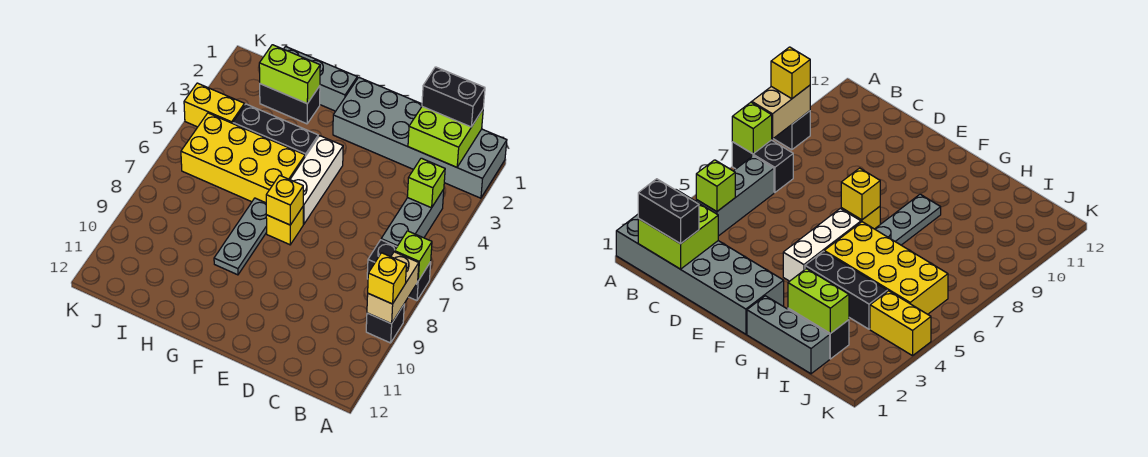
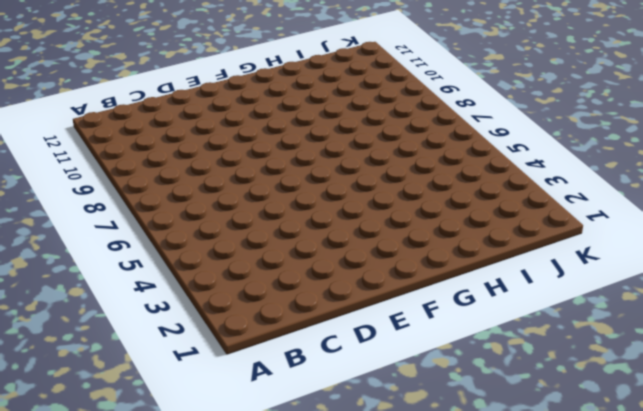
none -> grey 2x6 brick [333,77,507,198]
none -> black 1x2 brick [367,240,431,301]
none -> black 1x1 brick [366,305,404,343]

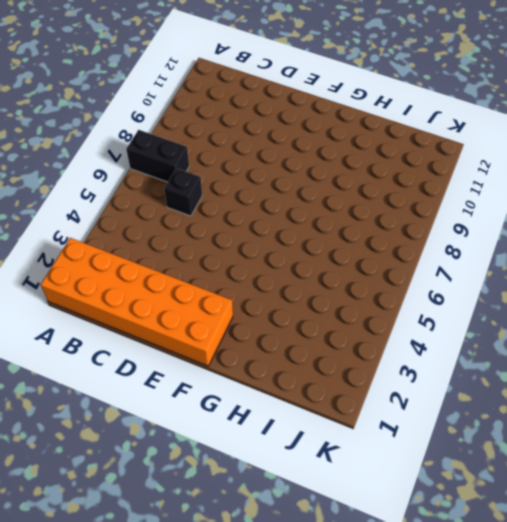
orange 2x6 brick [41,238,233,366] -> grey 2x6 brick [333,77,507,198]
black 1x1 brick [164,168,202,216] -> black 1x1 brick moved to [366,305,404,343]
none -> grey 1x3 brick [381,189,444,247]
none -> white 1x3 brick [290,136,343,224]
none -> yellow 1x1 brick [266,207,303,245]

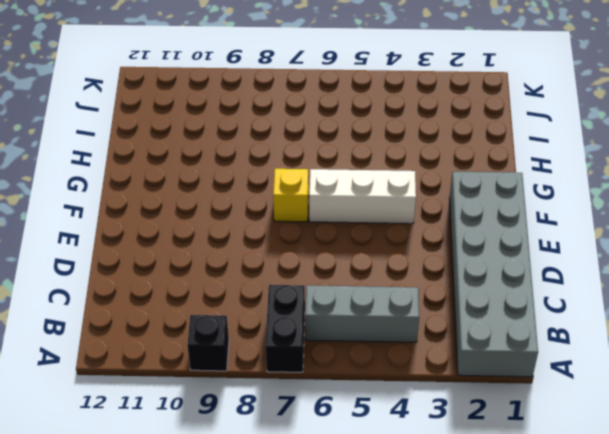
none -> grey 1x3 brick [284,47,357,111]
none -> black 1x3 brick [233,104,318,156]
none -> yellow 2x4 brick [181,113,305,203]

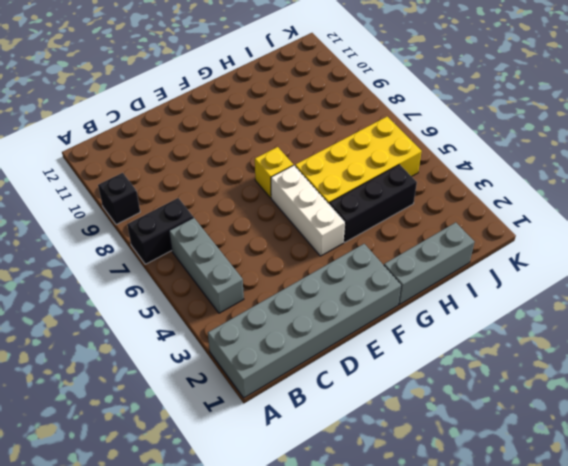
none -> grey 1x3 plate [214,198,267,275]
none -> black 1x2 brick [260,84,320,124]
none -> yellow 1x2 brick [184,83,245,127]

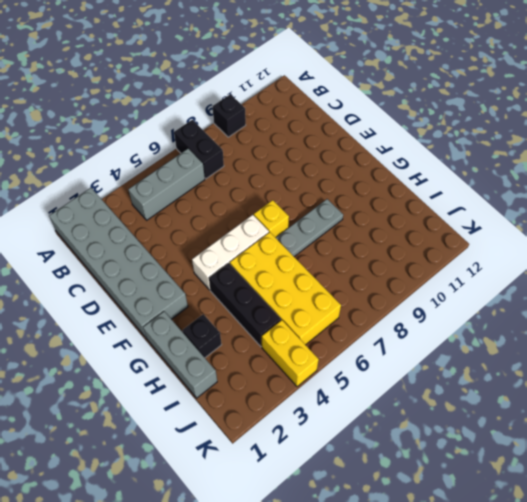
black 1x1 brick [182,314,222,358] -> black 1x2 brick [260,84,320,124]
none -> lime 1x1 brick [395,231,432,281]
none -> tan 1x2 brick [367,252,419,324]
none -> lime 2x2 brick [408,107,483,167]

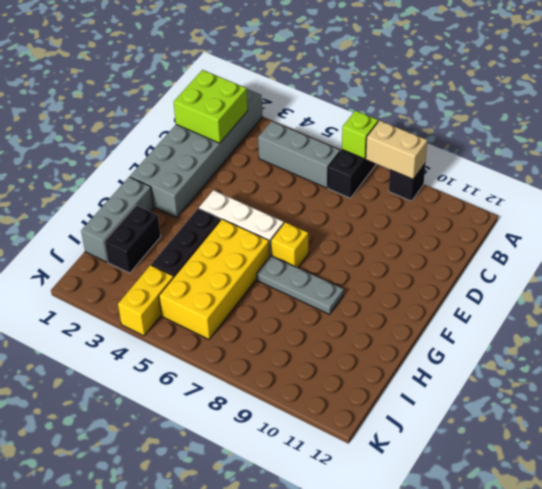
none -> lime 1x1 brick [407,158,445,208]
none -> yellow 1x1 brick [266,175,303,225]
none -> lime 1x2 brick [259,45,320,104]

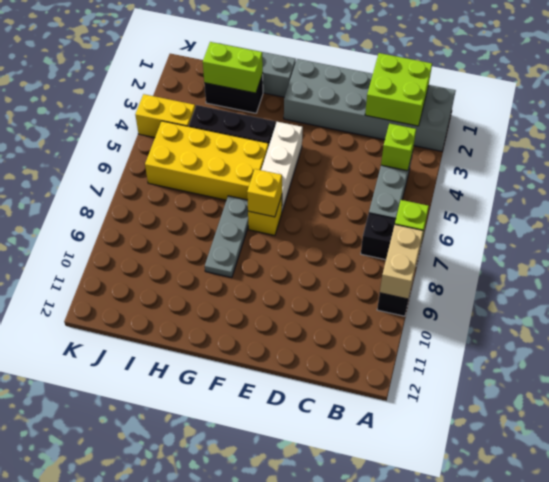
none -> yellow 1x1 brick [368,253,406,304]
none -> black 1x2 brick [422,67,485,127]

